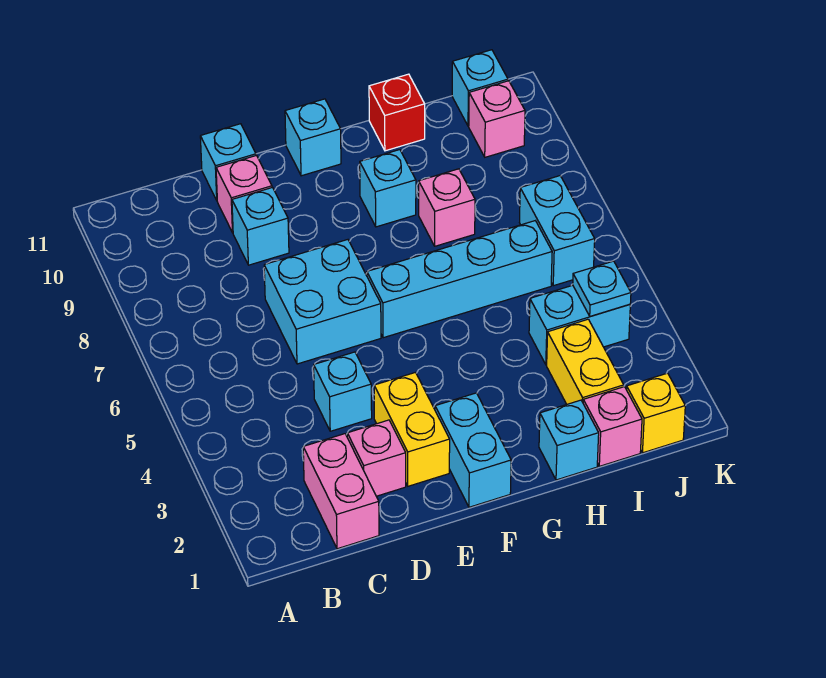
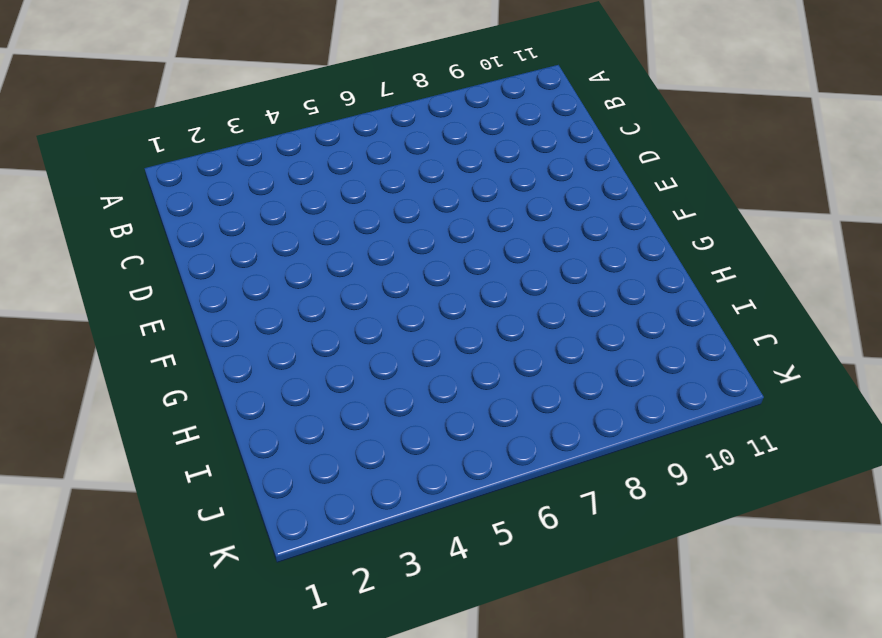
none -> pink 1x2 brick [303,434,379,549]
none -> pink 1x1 brick [347,420,406,496]
none -> cyan 1x1 brick [314,352,372,431]

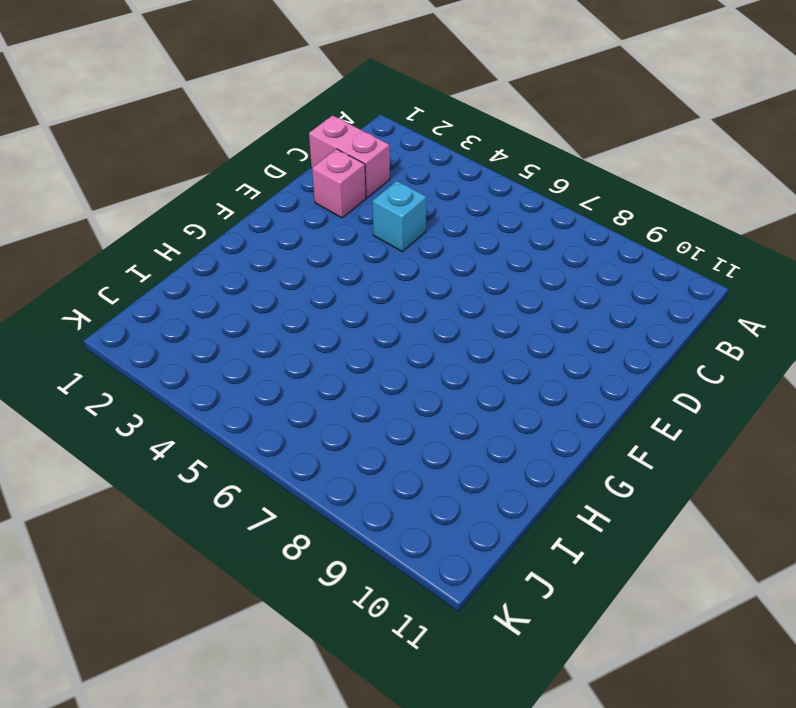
none -> cyan 2x2 brick [264,240,381,364]
none -> cyan 1x1 brick [232,188,289,265]
none -> pink 1x1 brick [216,156,272,233]

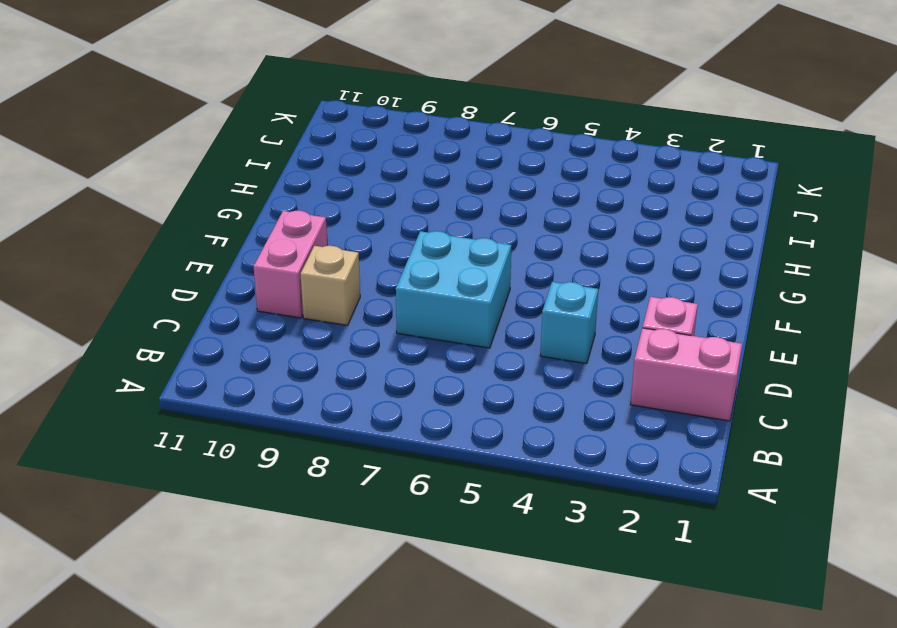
tan 1x1 brick [301,246,360,325] -> cyan 1x1 brick [232,188,289,265]
pink 1x2 brick [254,211,327,318] -> pink 1x1 brick [216,156,272,233]
none -> cyan 1x1 brick [200,124,256,200]
none -> yellow 1x2 brick [374,372,450,486]
none -> cyan 1x2 brick [435,393,511,507]

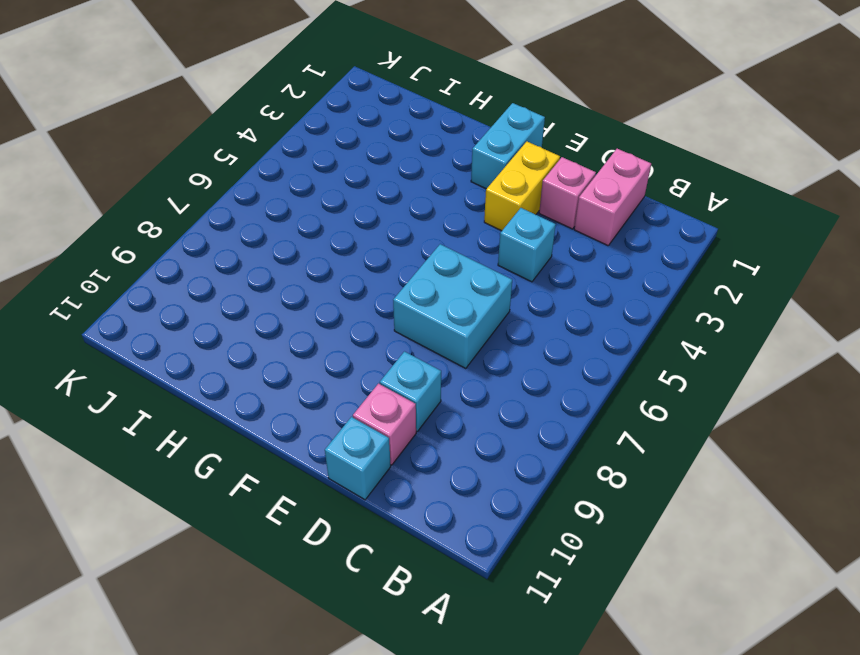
none -> cyan 1x4 brick [367,221,552,338]
none -> cyan 1x1 brick [285,99,341,176]
none -> cyan 1x1 brick [360,150,416,227]

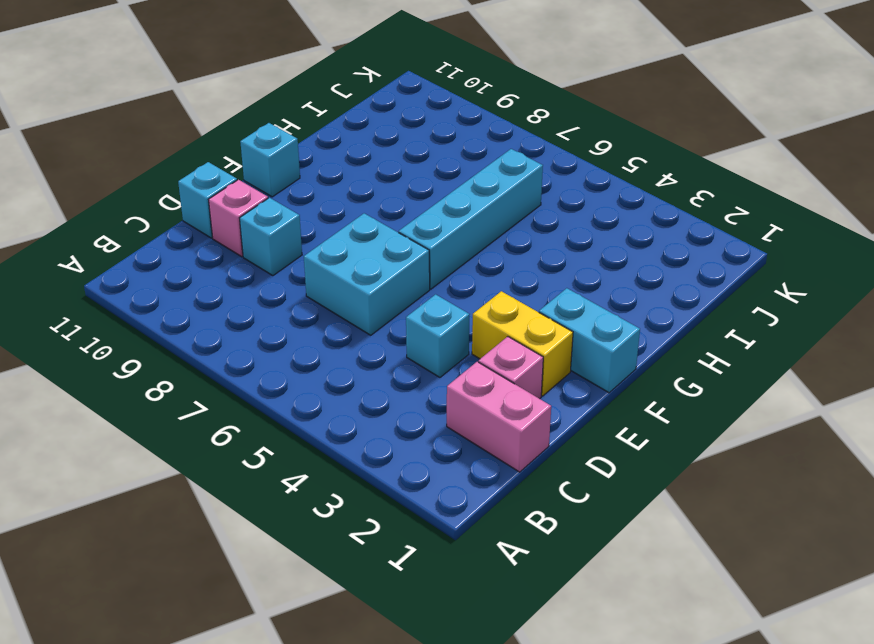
none -> cyan 1x1 brick [360,150,416,227]
none -> cyan 1x1 brick [539,400,599,480]
none -> pink 1x1 brick [419,169,475,246]

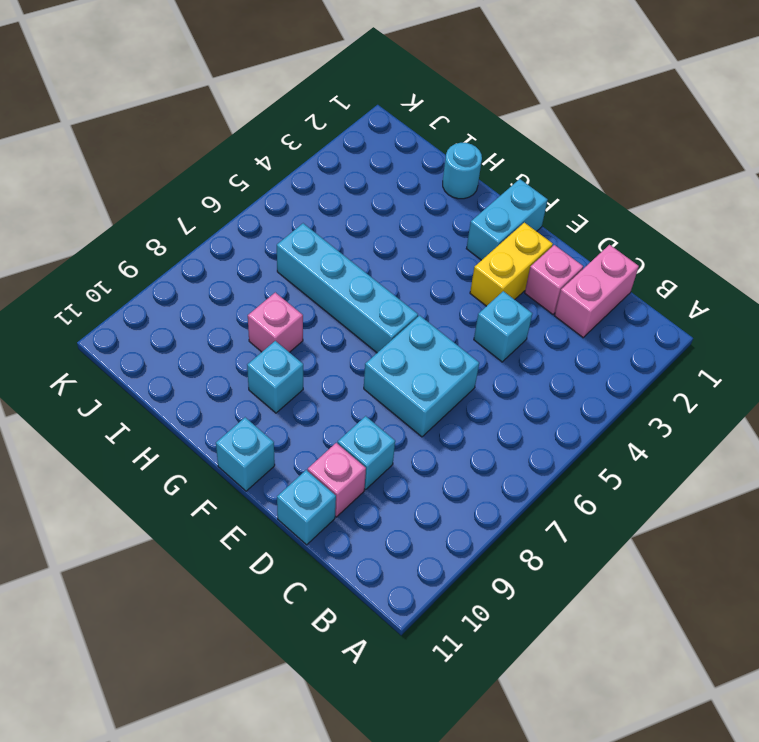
cyan 1x1 round brick [443,143,482,199] -> cyan 1x1 brick [539,400,599,480]
none -> red 1x1 brick [369,74,425,151]
none -> pink 1x1 brick [583,387,642,466]
none -> yellow 1x2 brick [547,319,624,404]

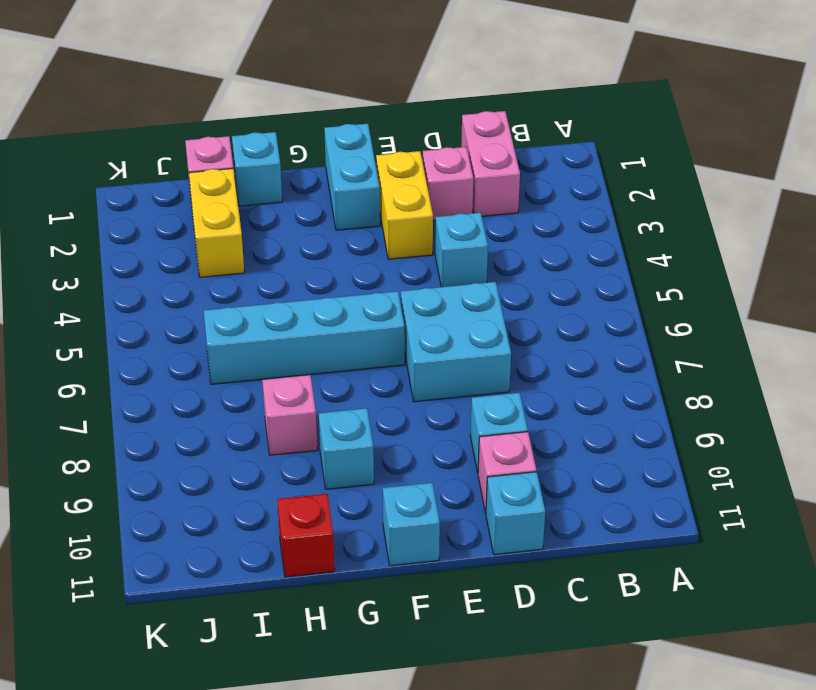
none -> cyan 1x2 brick [529,285,630,365]
none -> yellow 1x1 brick [627,373,685,453]
none -> cyan 1x2 brick [520,176,595,286]

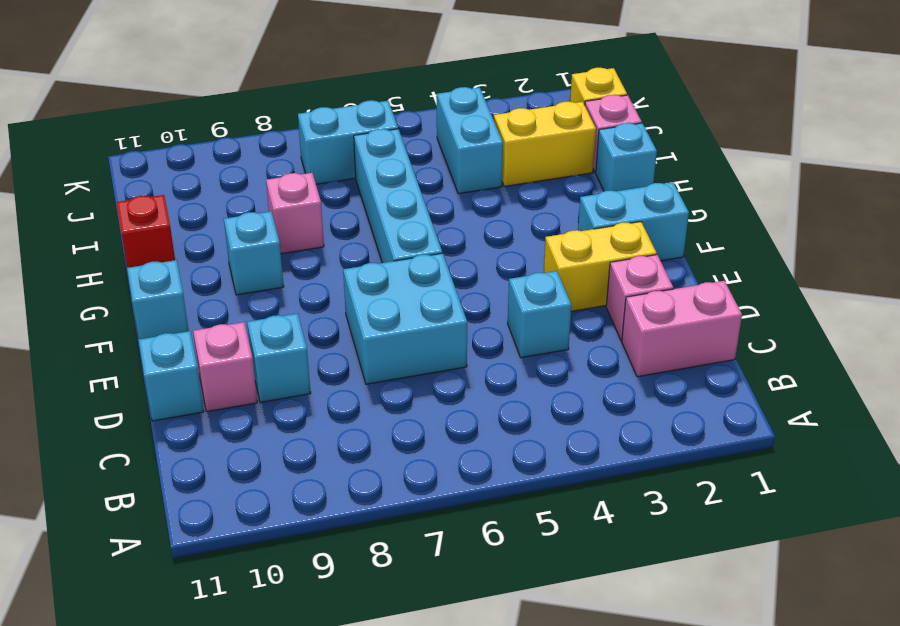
none -> pink 1x1 brick [469,81,525,157]
none -> cyan 1x1 brick [452,50,508,126]
none -> cyan 1x1 plate [573,261,631,316]

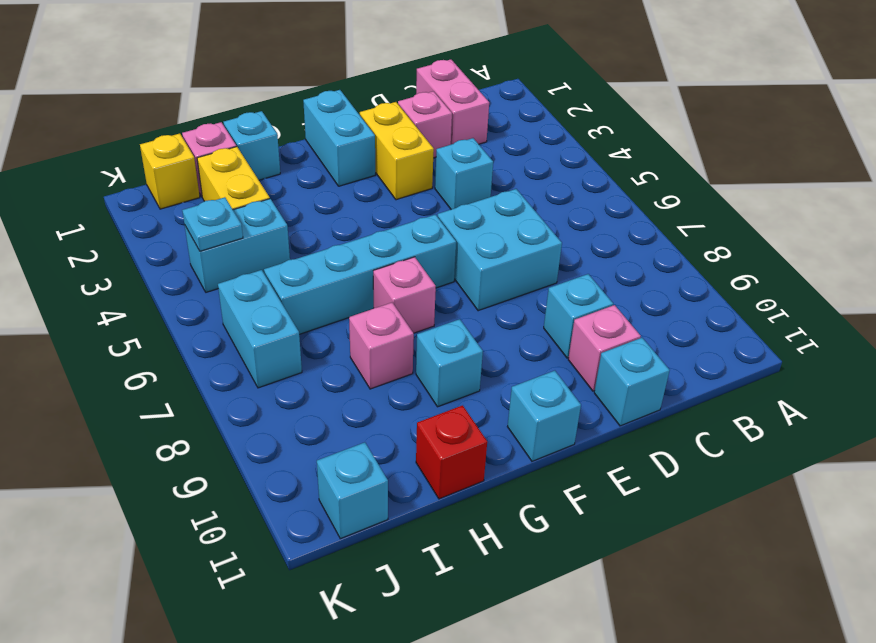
pink 1x1 brick [373,257,436,333] -> pink 1x1 brick moved to [469,81,525,157]

